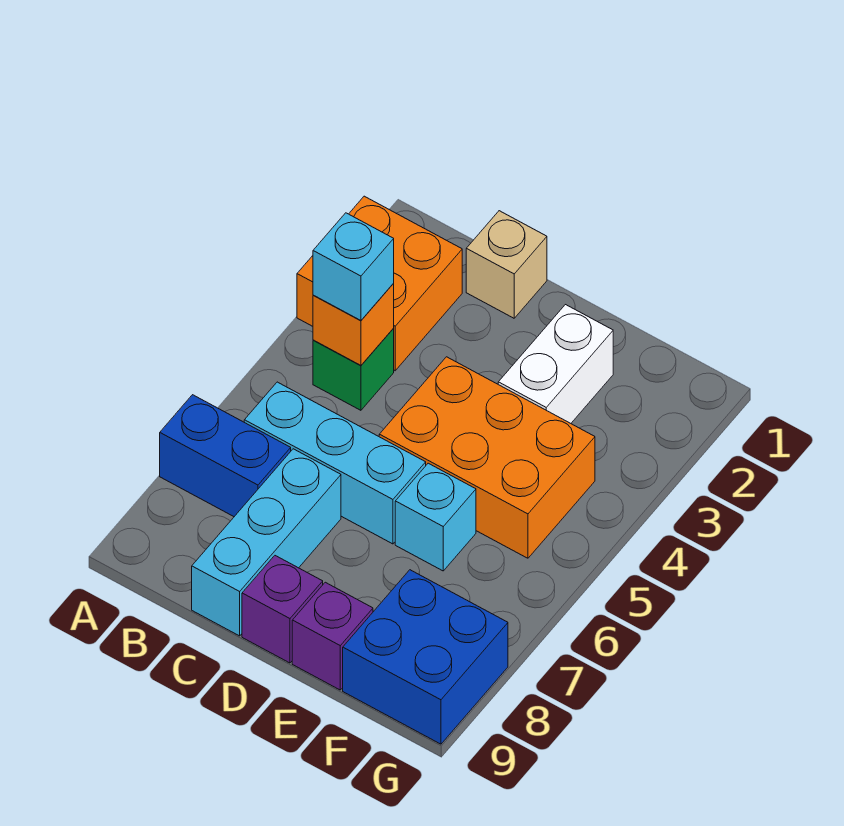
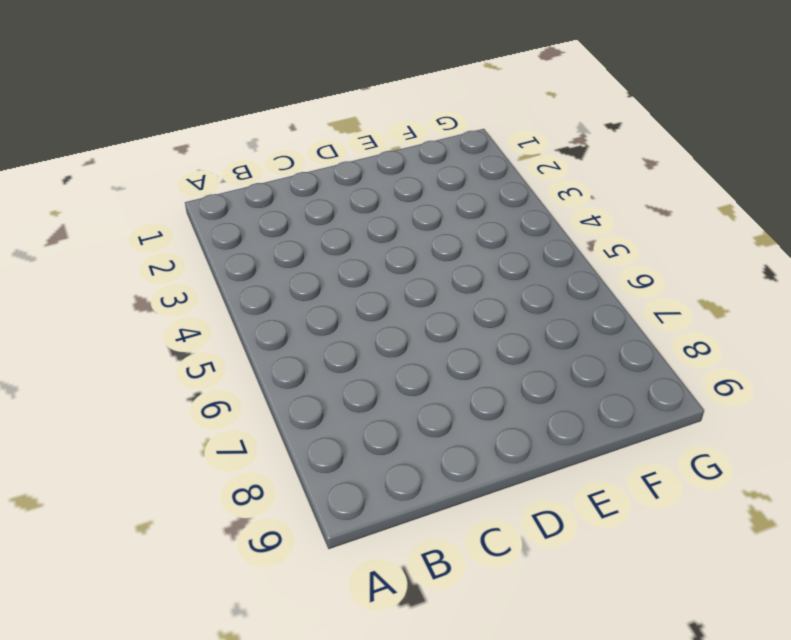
none -> orange 2x2 brick [297,196,462,371]
none -> blue 1x2 brick [160,395,291,517]
none -> green 1x1 brick [313,329,394,410]

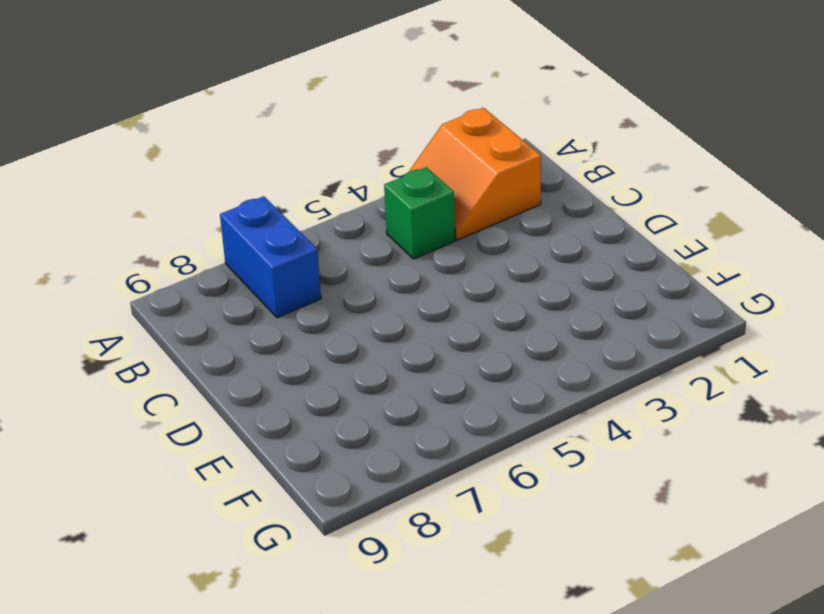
orange 2x2 slope [410,108,541,240] -> orange 2x2 brick [297,196,462,371]
none -> cyan 1x3 brick [244,382,426,544]
none -> tan 1x1 brick [466,211,547,318]
none -> cyan 1x3 brick [192,449,341,636]

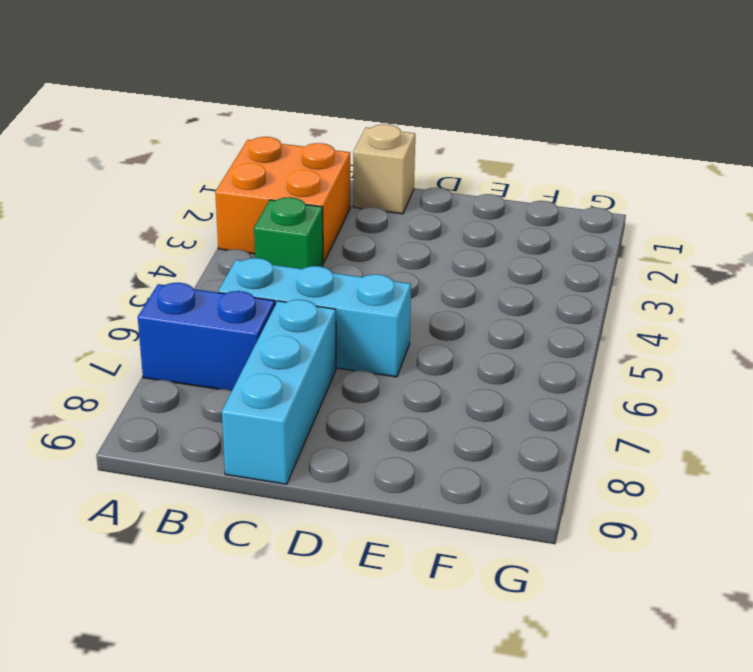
none -> orange 2x3 brick [379,357,595,558]
none -> purple 1x1 brick [242,556,323,663]
none -> white 1x2 brick [498,305,613,423]

